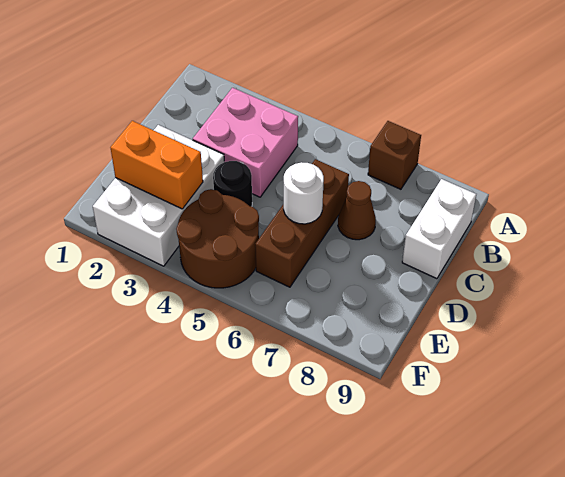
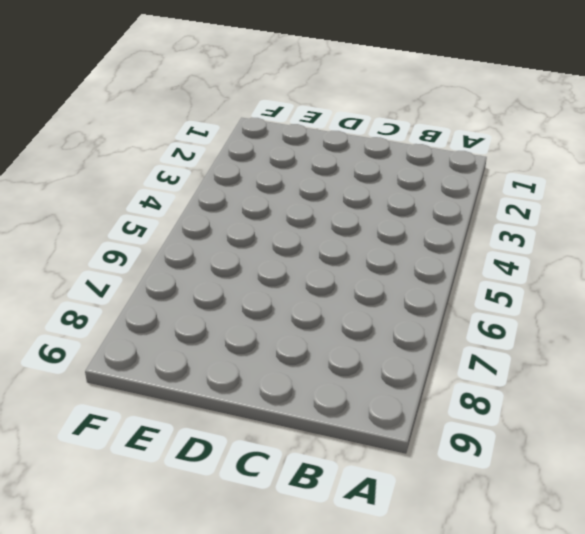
none -> brown 1x1 brick [368,121,421,189]
none -> pink 2x2 brick [193,88,298,197]

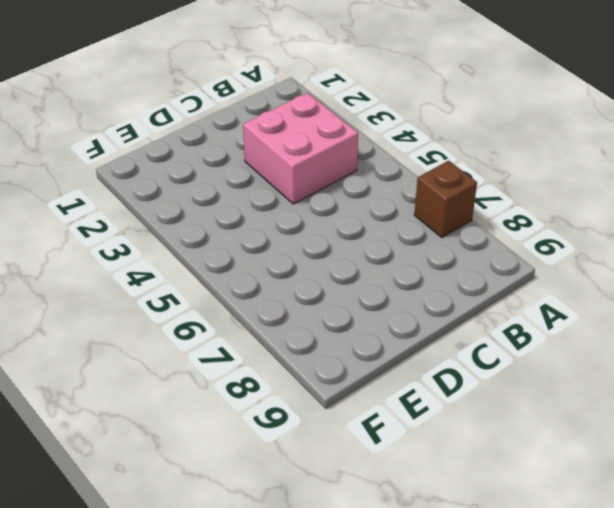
none -> white 1x2 brick [402,179,476,279]
none -> brown 1x3 brick [255,159,349,287]

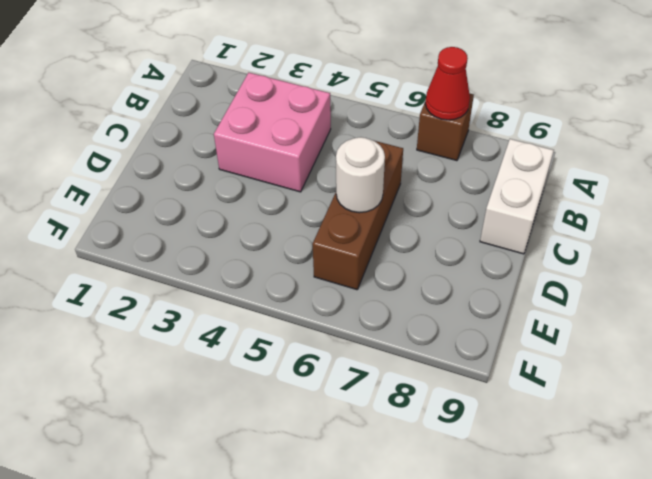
red 1x1 cone [425,47,470,120] -> none
none -> brown 1x1 cone [338,181,376,240]
none -> white 2x3 brick [93,125,224,266]

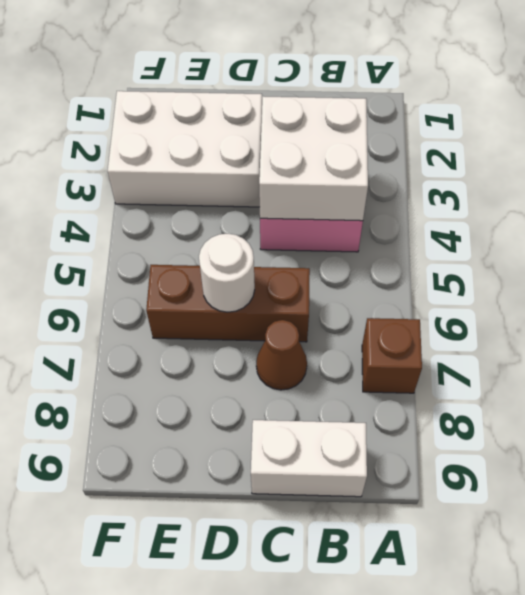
white 2x2 brick [259,96,368,221] -> none
none -> black 1x1 round brick [213,161,252,207]
none -> brown 2x2 round brick [176,189,259,288]

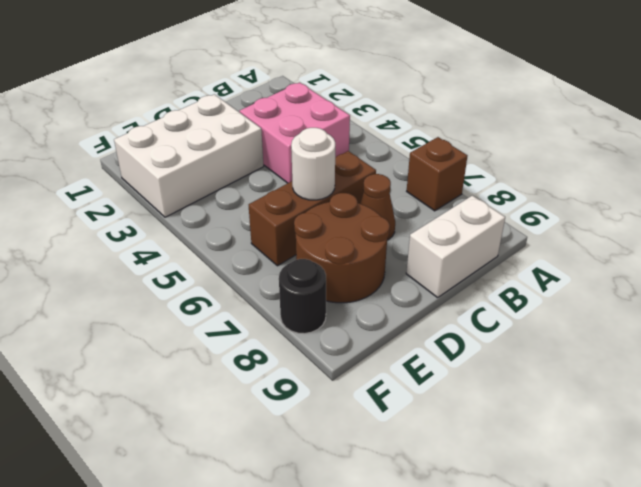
brown 2x2 round brick [294,193,390,303] -> brown 2x2 round brick moved to [176,189,259,288]
black 1x1 round brick [279,259,326,334] -> black 1x1 round brick moved to [213,161,252,207]
none -> orange 1x2 brick [111,121,203,209]

